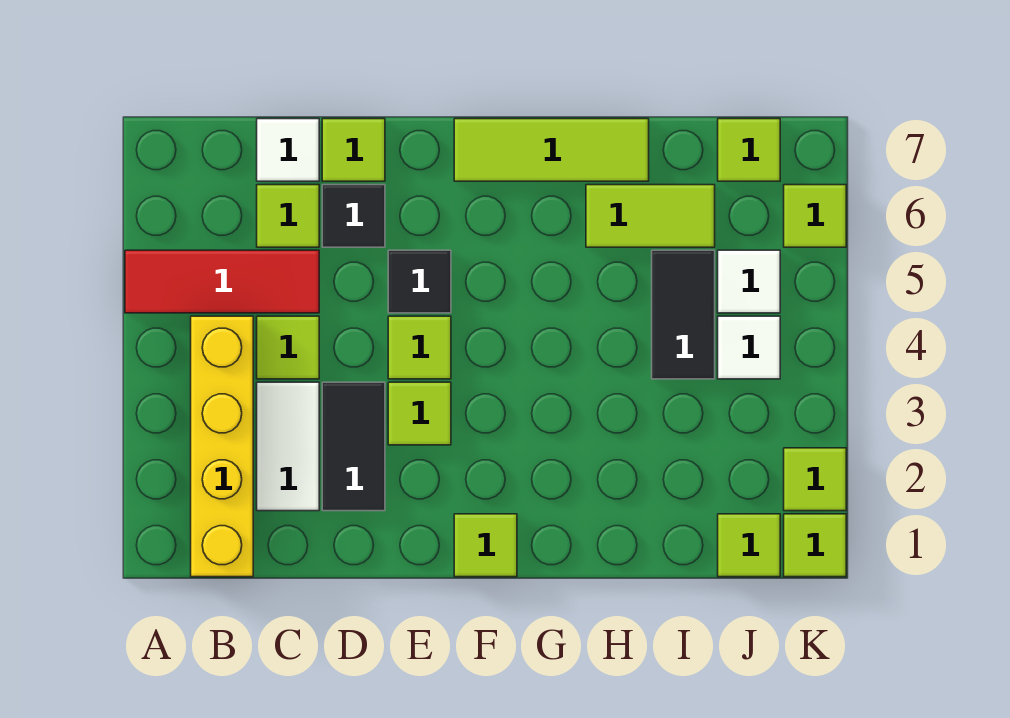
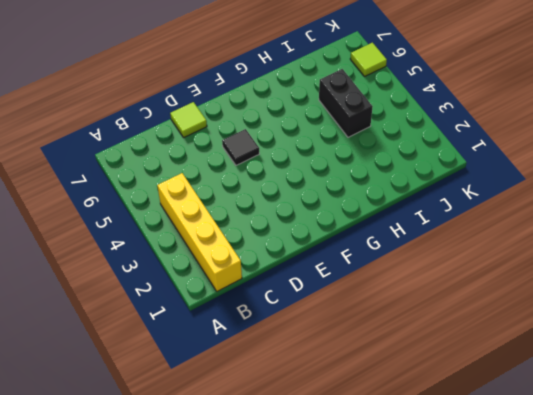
black 1x2 brick [319,69,373,137] -> black 1x2 tile [652,250,715,379]
none -> red 1x3 tile [125,250,319,313]
none -> white 1x2 tile [257,382,319,511]
none -> lime 1x1 tile [257,316,319,379]

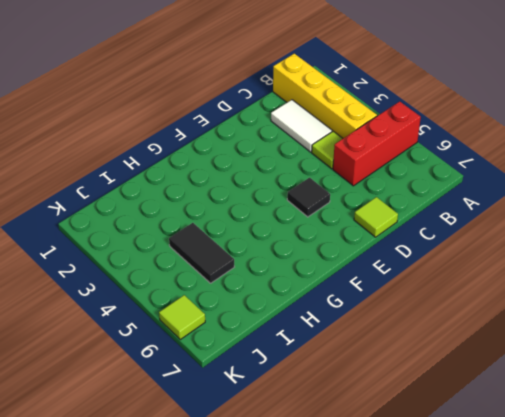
red 1x3 brick [333,101,421,186] -> red 1x3 tile [125,250,319,313]
none -> lime 1x1 tile [257,185,319,247]
none -> white 1x1 tile [257,119,319,181]
none -> black 1x2 tile [322,382,385,511]

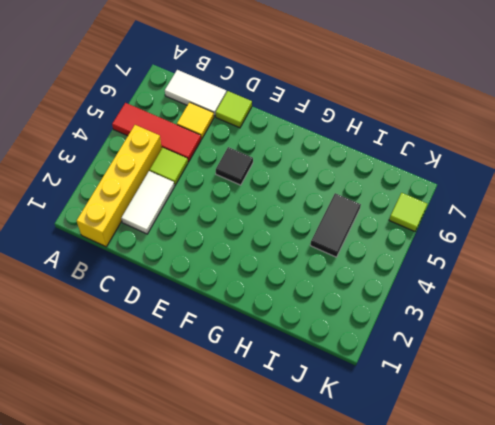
white 1x2 tile [165,70,226,117] -> white 1x1 tile [257,119,319,181]
yellow 1x1 tile [177,102,214,139] -> lime 1x1 tile [257,185,319,247]
none -> black 1x2 tile [322,382,385,511]
none -> black 1x1 tile [322,185,385,247]
none -> lime 1x1 tile [388,382,451,445]

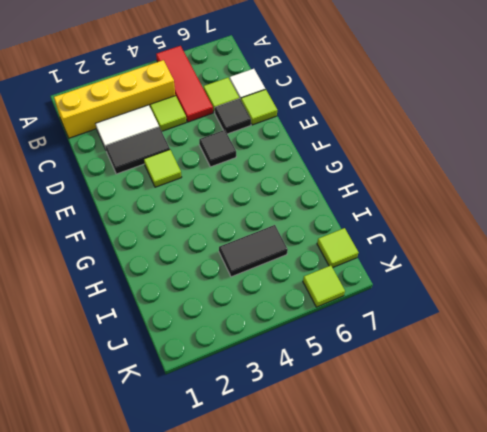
none -> lime 1x1 tile [388,316,451,379]
none -> lime 1x1 tile [454,514,517,577]
none -> lime 1x3 tile [454,119,649,181]

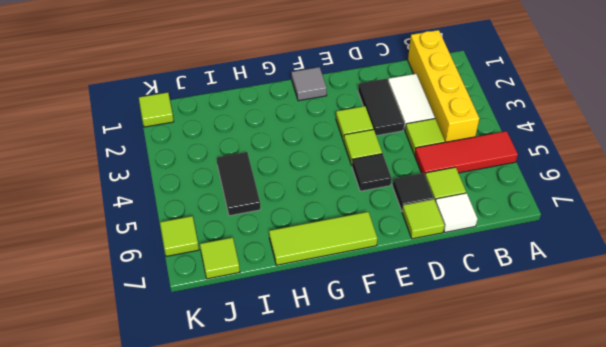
grey 1x1 tile [291,67,327,101] -> lime 1x1 tile [454,514,517,577]
none -> lime 1x2 tile [586,185,715,247]
none -> lime 1x1 tile [718,514,780,577]
none -> white 1x1 tile [718,316,780,379]

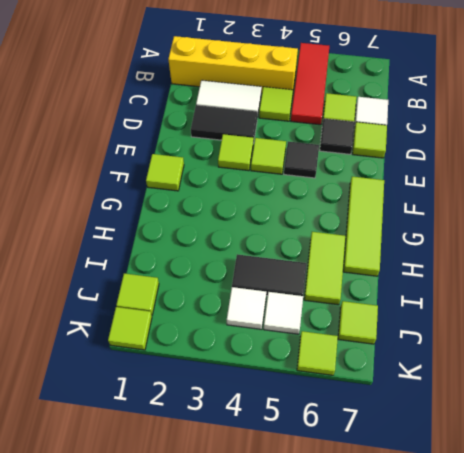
none -> lime 1x1 tile [784,448,846,511]

